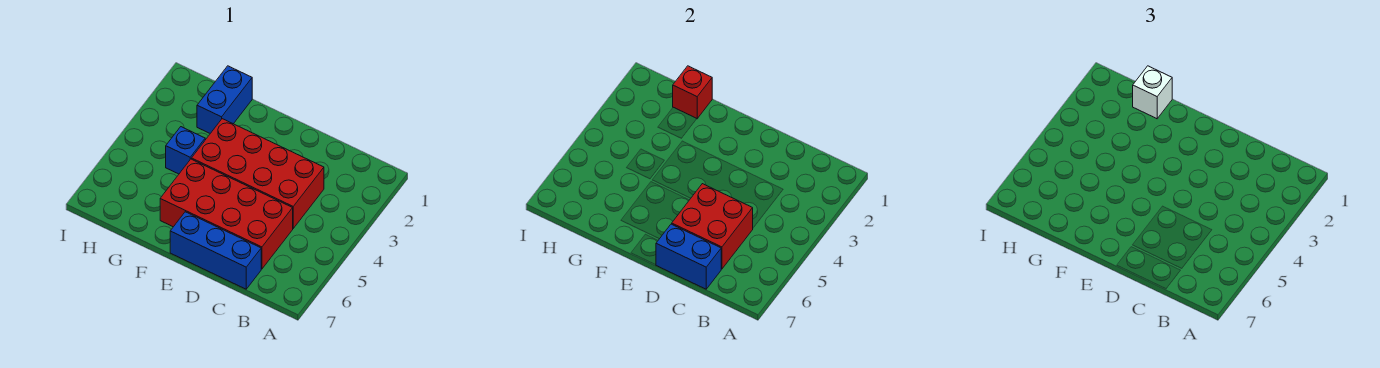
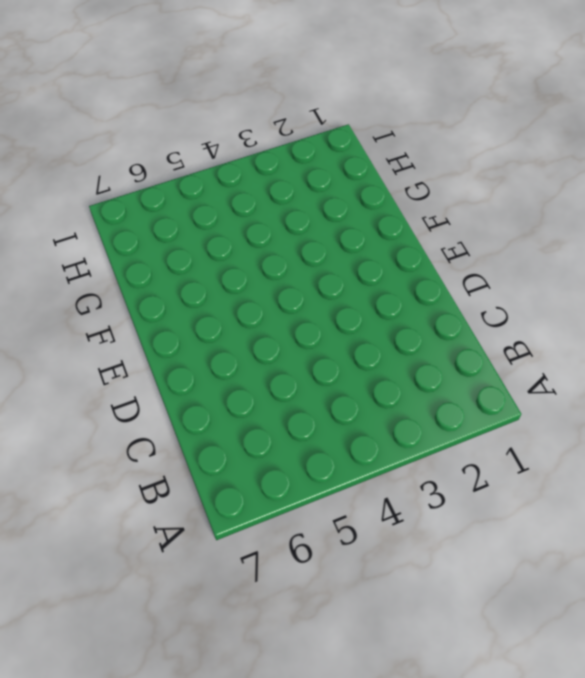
none -> red 2x4 brick [192,119,324,228]
none -> red 2x4 brick [160,159,293,269]

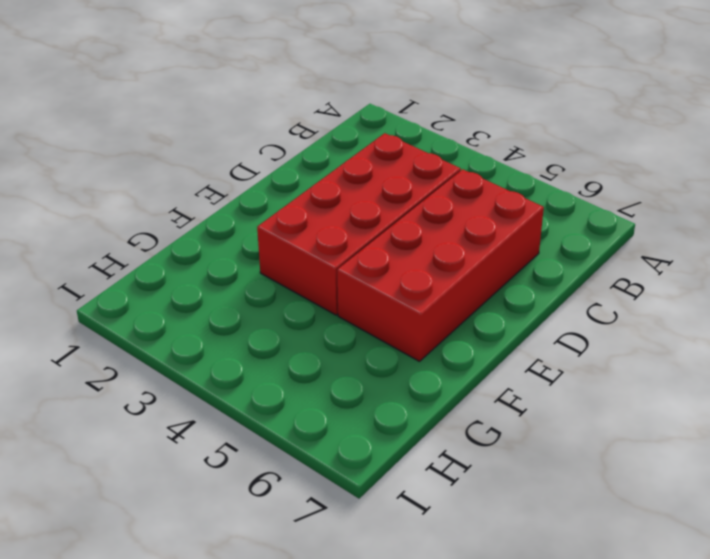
none -> blue 1x3 brick [170,212,261,289]
none -> blue 1x2 brick [197,66,252,133]

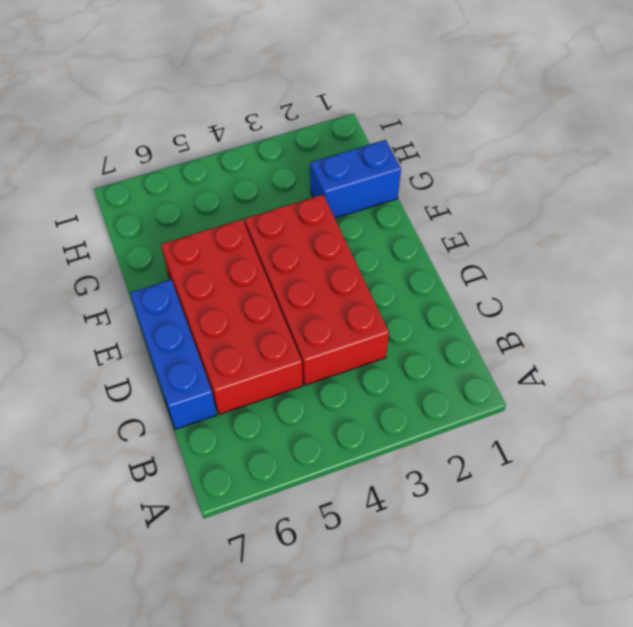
none -> blue 1x1 brick [166,127,205,174]
none -> red 2x2 brick [672,184,753,269]

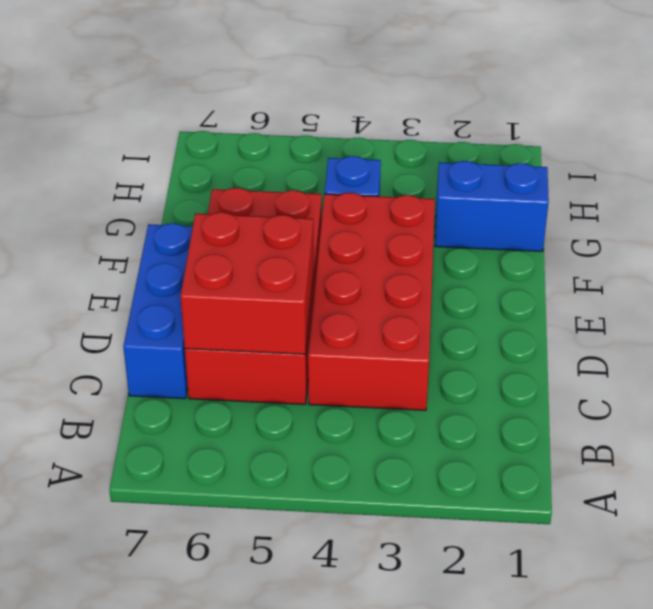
none -> blue 1x2 brick [656,224,721,289]
none -> red 1x1 brick [673,66,712,119]

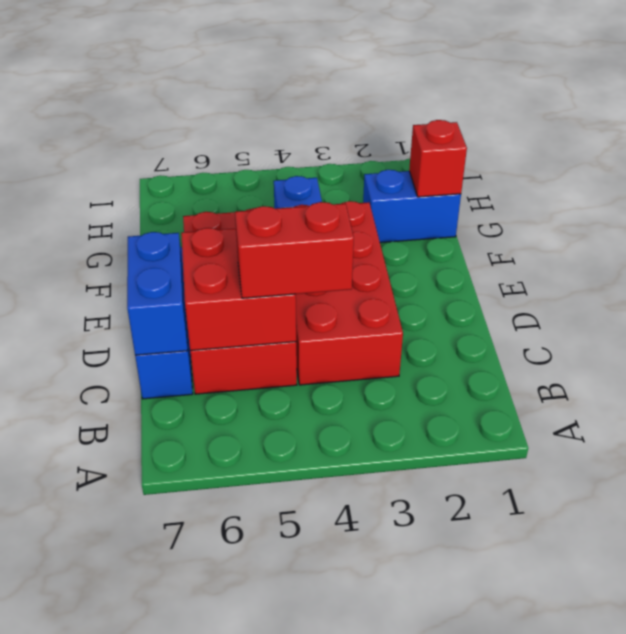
red 1x2 brick [235,202,354,298] -> none
none -> white 1x1 brick [1133,66,1172,119]

